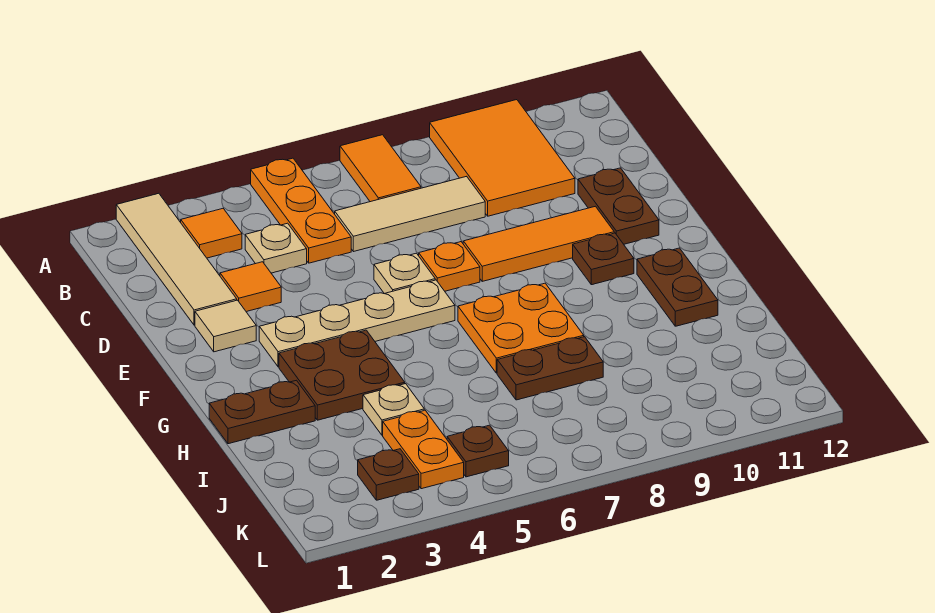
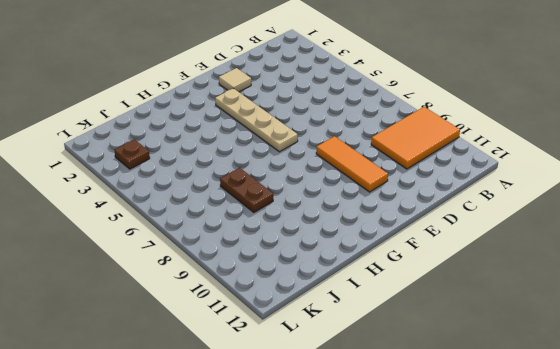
none -> tan 1x4 tile [116,193,237,325]
none -> orange 1x3 plate [251,158,351,263]
none -> orange 1x2 tile [340,135,421,202]

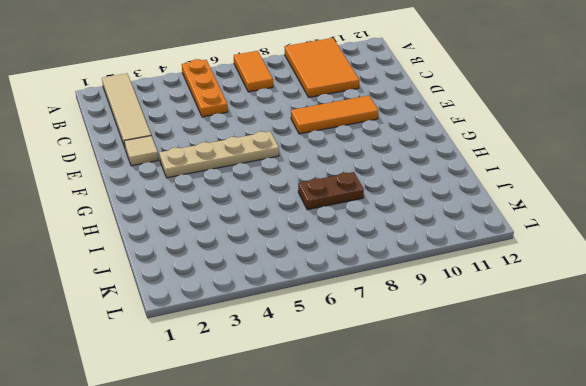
none -> orange 1x1 tile [181,209,242,258]
none -> tan 1x1 plate [245,223,307,273]
none -> tan 1x3 tile [335,176,485,252]

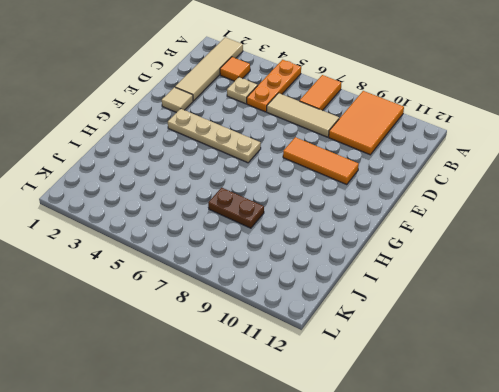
none -> orange 1x1 tile [220,262,281,312]
none -> brown 1x2 plate [578,168,659,244]
none -> tan 1x1 plate [374,253,435,294]

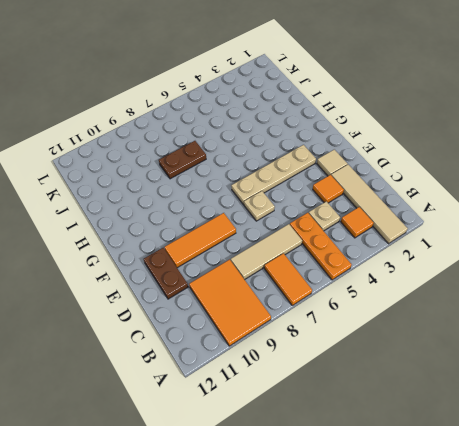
none -> orange 1x1 plate [419,242,480,291]
none -> brown 1x1 plate [573,233,634,285]
none -> brown 2x2 plate [279,330,405,420]

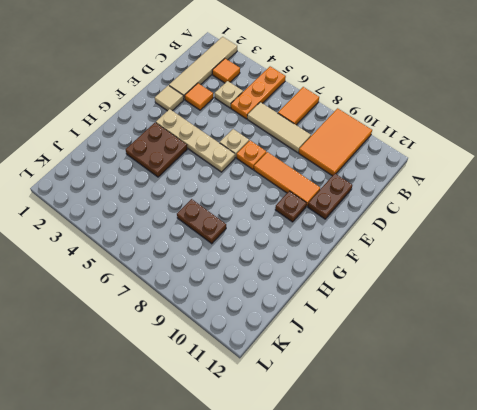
none -> orange 2x2 plate [458,283,584,373]
none -> brown 1x2 plate [637,248,718,326]
none -> brown 1x2 plate [209,380,315,444]

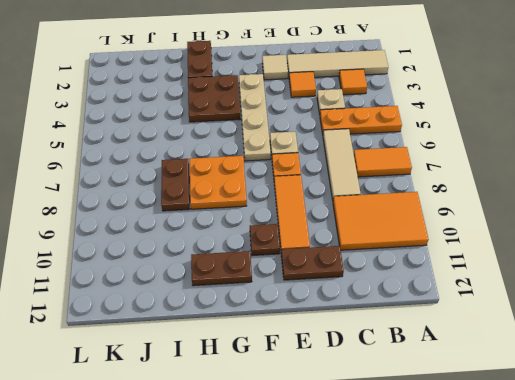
none -> tan 1x1 plate [363,384,424,435]
none -> orange 1x2 plate [383,410,464,489]
none -> brown 1x1 plate [358,449,419,500]

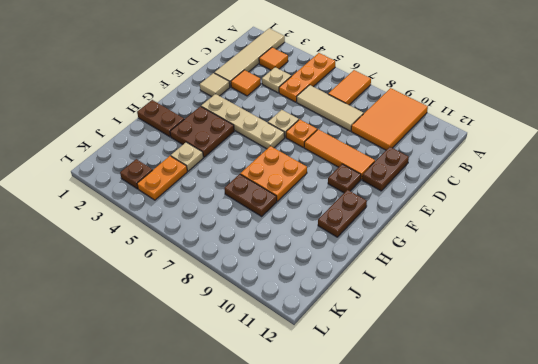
none -> brown 1x1 plate [447,425,509,477]

